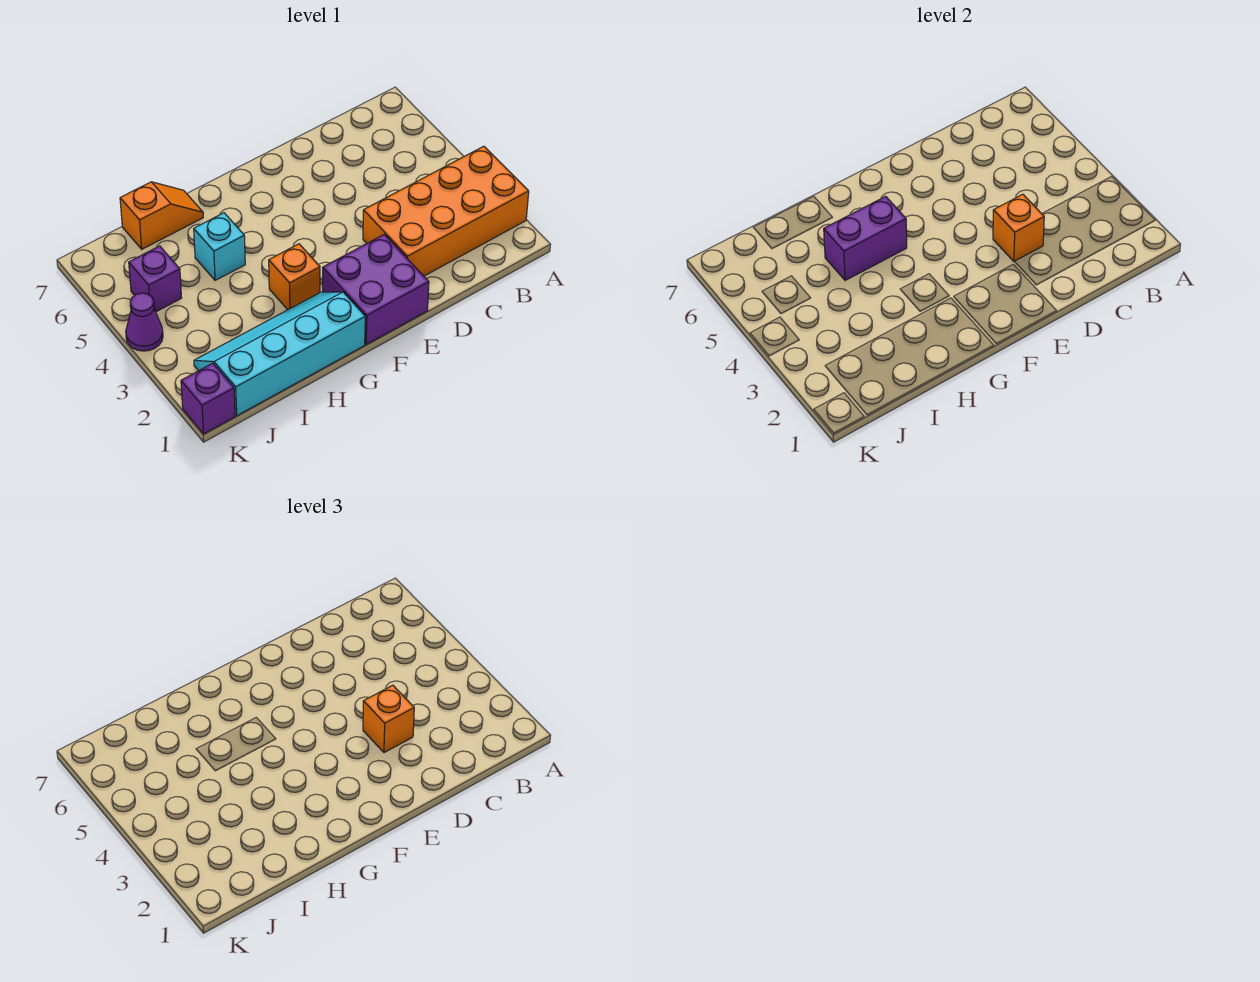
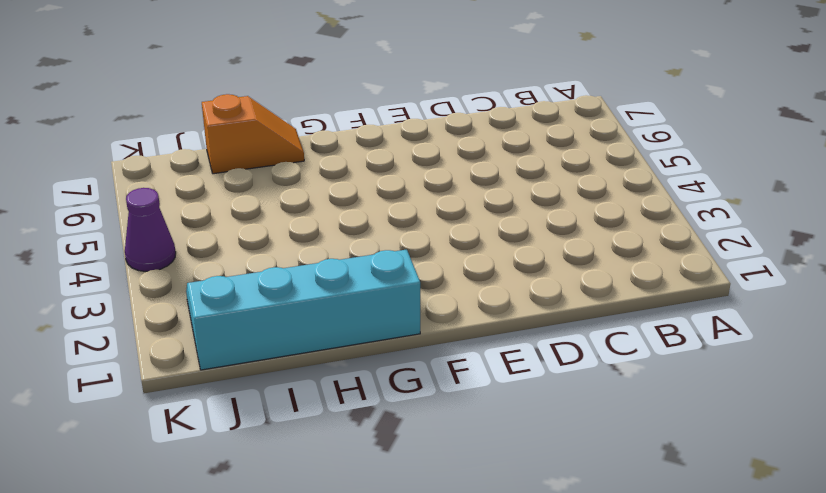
none -> orange 2x4 brick [363,146,529,276]
none -> purple 2x2 brick [323,234,429,344]
none -> orange 1x1 brick [269,244,320,310]

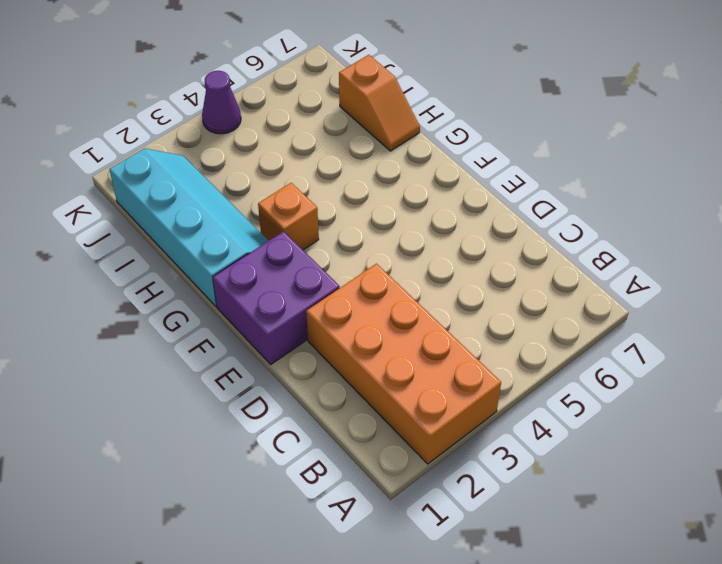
none -> cyan 1x1 brick [194,213,245,280]
none -> purple 1x1 brick [129,246,182,312]
none -> purple 1x1 brick [181,363,235,434]

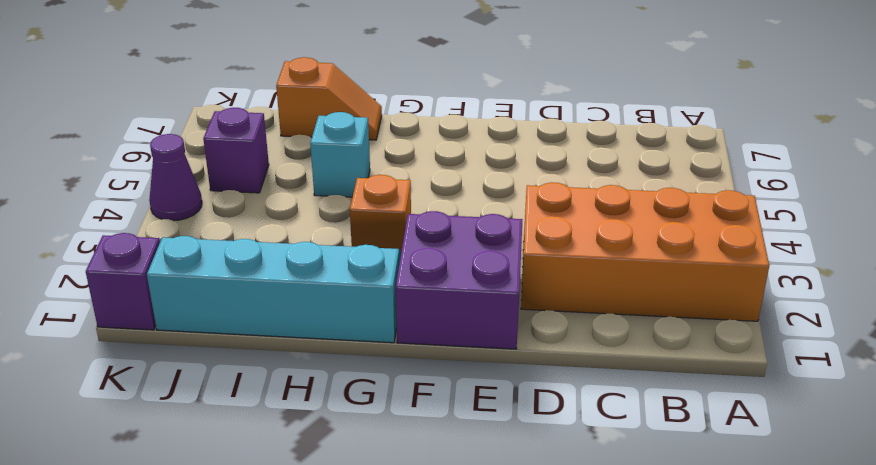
none -> orange 1x1 brick [993,194,1044,262]
none -> purple 1x2 brick [824,196,907,280]
none -> orange 1x1 brick [363,685,414,753]

